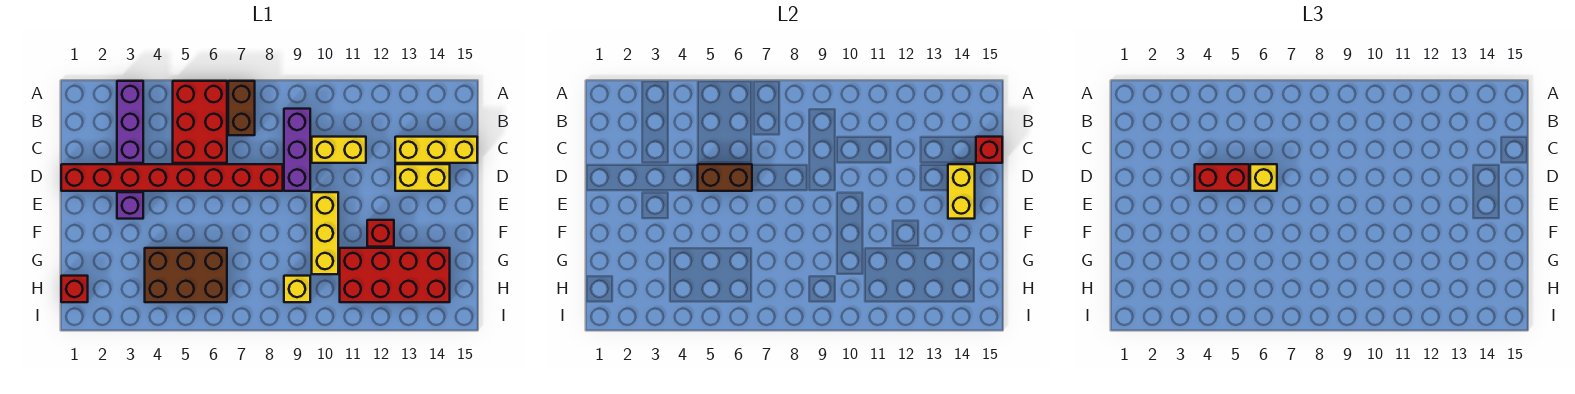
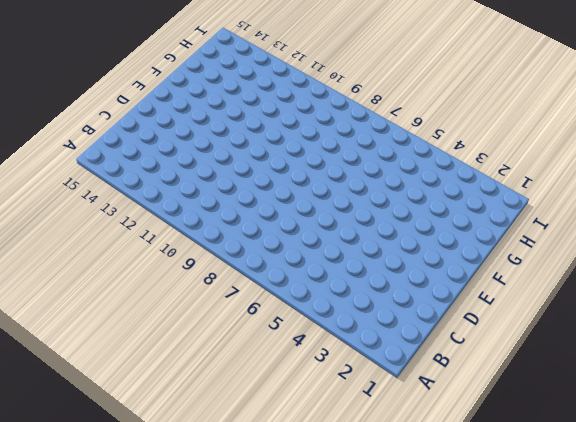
none -> purple 1x3 brick [117,81,143,163]
none -> red 2x3 brick [173,81,227,163]
none -> brown 1x2 brick [228,81,255,135]

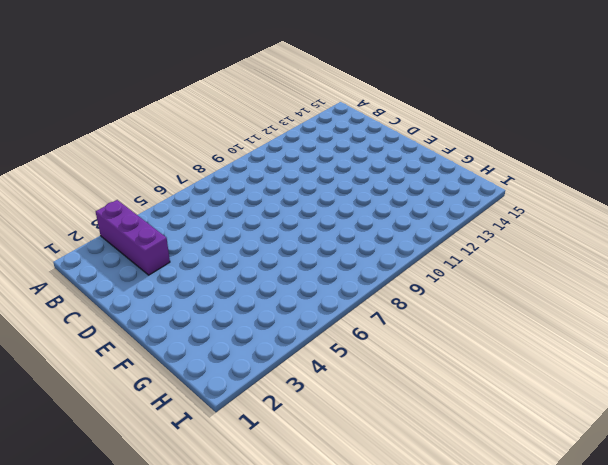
none -> red 2x3 brick [173,81,227,163]
none -> brown 1x2 brick [228,81,255,135]
none -> purple 1x3 brick [284,109,310,191]

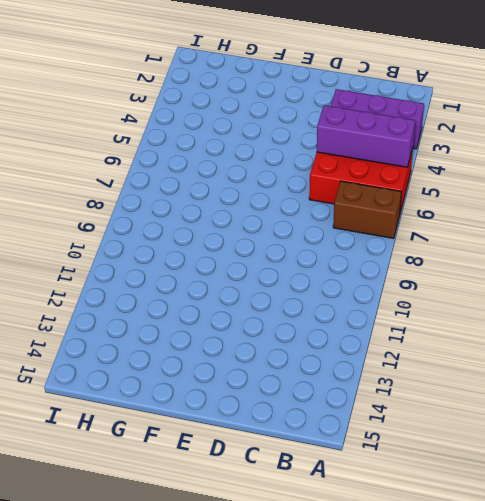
purple 1x3 brick [317,105,415,167] -> purple 1x3 brick moved to [284,109,310,191]
none -> yellow 1x2 brick [312,137,366,163]
none -> yellow 1x3 brick [395,137,477,163]
none -> red 1x8 brick [61,164,283,191]

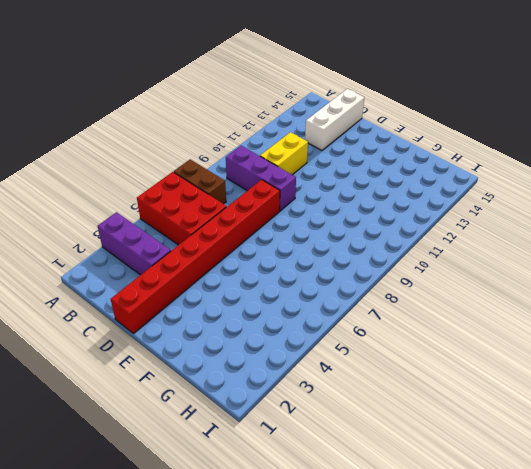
white 1x3 brick [305,89,364,150] -> yellow 1x3 brick [395,137,477,163]
none -> yellow 1x2 brick [395,164,450,191]
none -> purple 1x1 brick [117,192,143,219]
none -> yellow 1x3 brick [312,192,338,274]

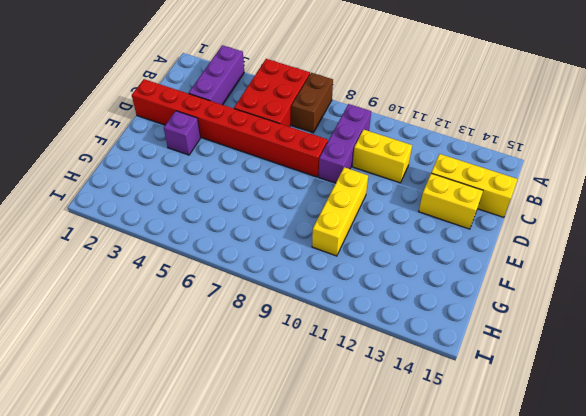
none -> red 1x1 brick [367,220,394,247]
none -> brown 2x3 brick [145,248,227,302]
none -> red 2x4 brick [340,248,450,302]

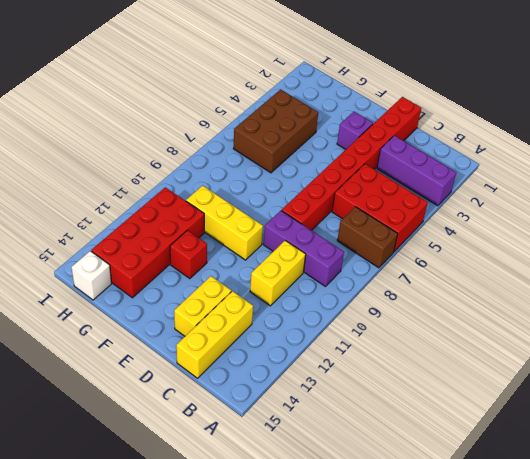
white 1x1 brick [71,251,111,300] -> none
none -> red 1x1 brick [61,276,88,302]
none -> yellow 1x1 brick [284,276,310,302]
none -> red 1x1 brick [976,137,1002,163]

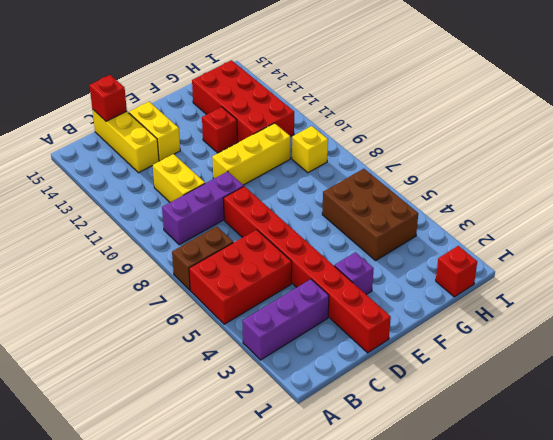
none -> brown 1x2 brick [698,164,752,191]
none -> yellow 1x2 brick [948,164,975,219]
none -> red 1x2 brick [1195,164,1249,191]

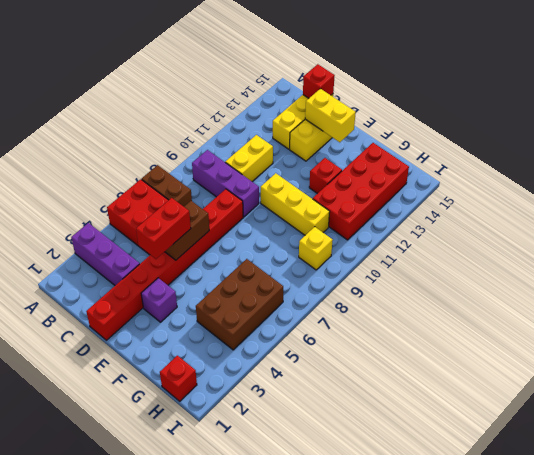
none -> yellow 1x1 brick [1250,164,1277,191]

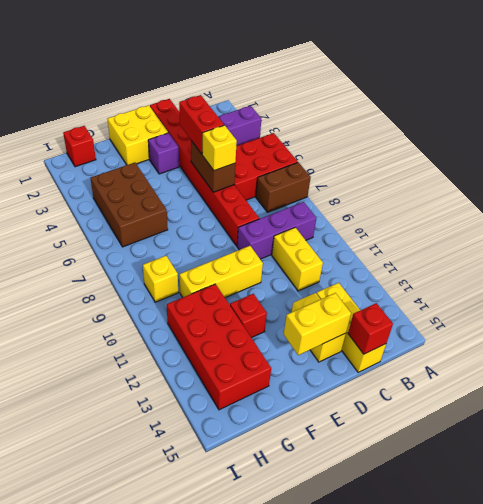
yellow 2x2 brick [108,105,168,165] -> none

